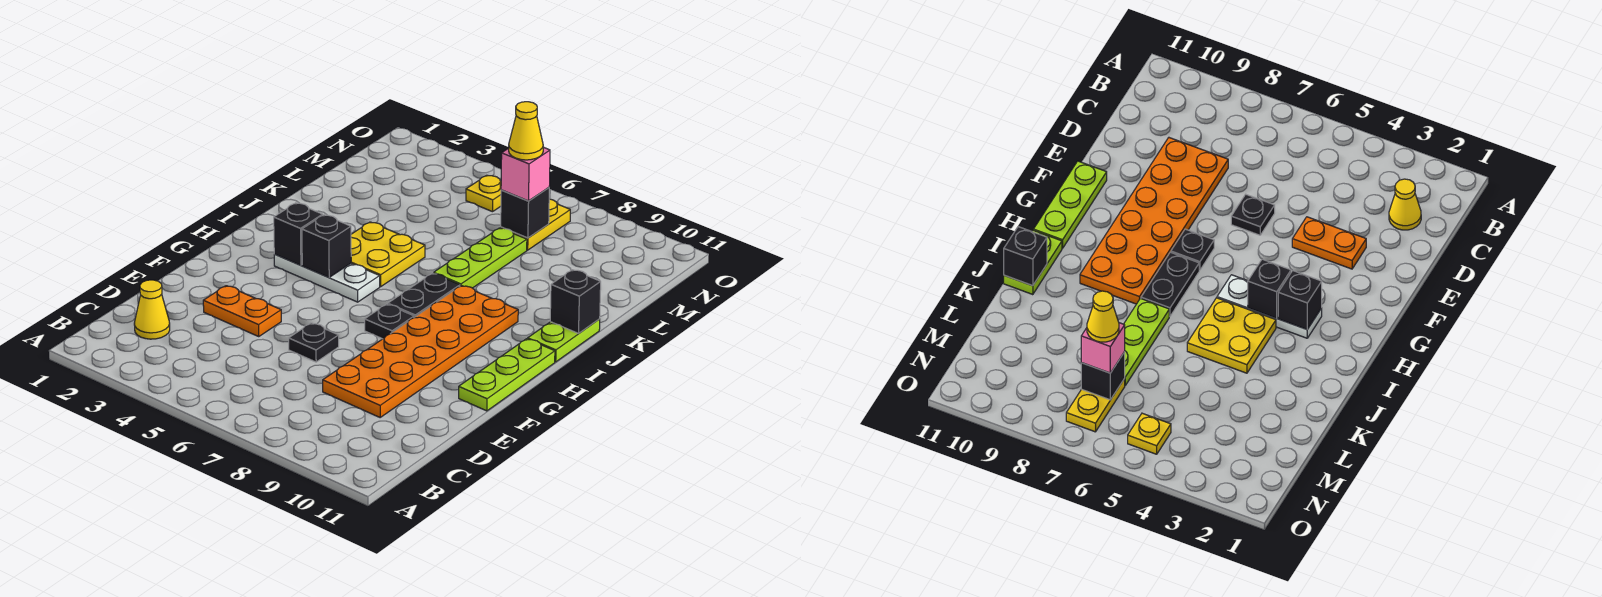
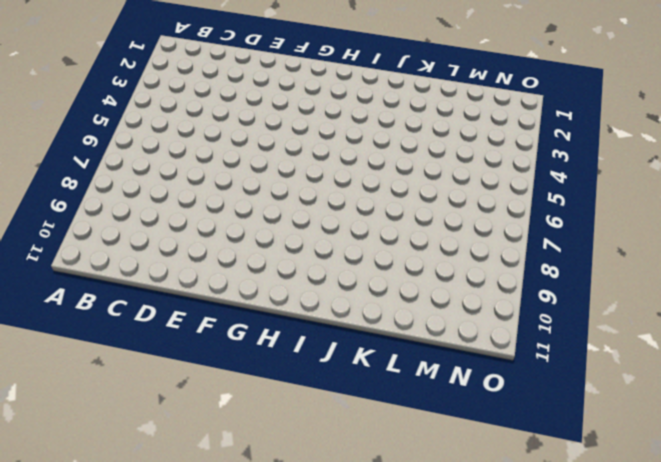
none -> yellow 1x1 cone [134,280,170,339]
none -> orange 2x6 plate [323,285,518,417]
none -> orange 1x2 plate [203,286,281,336]

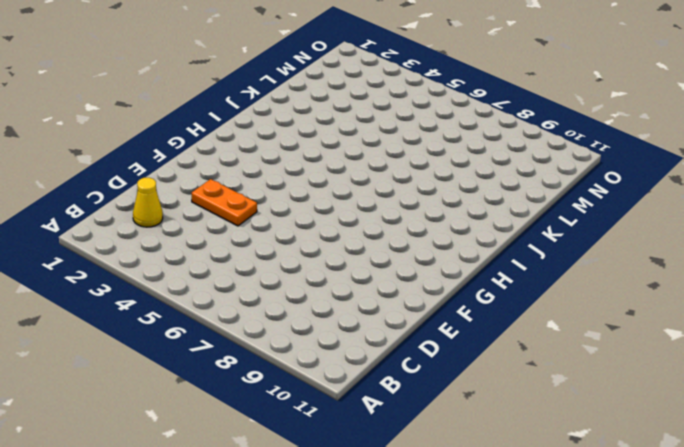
none -> orange 2x6 plate [323,285,518,417]
none -> black 1x1 plate [289,323,339,362]
none -> lime 1x3 plate [459,339,555,411]

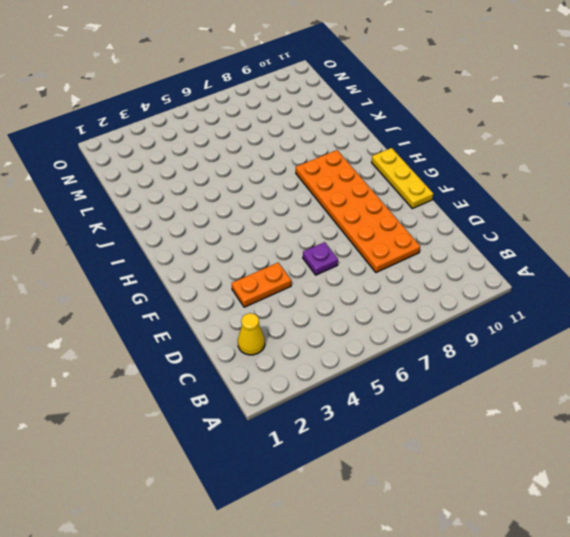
purple 1x1 plate [303,242,338,275] -> black 1x1 plate [289,323,339,362]
yellow 1x3 plate [372,148,433,209] -> lime 1x3 plate [459,339,555,411]
none -> black 1x1 plate [365,304,414,339]
none -> white 1x3 plate [274,254,380,302]
none -> black 1x2 plate [388,273,460,317]

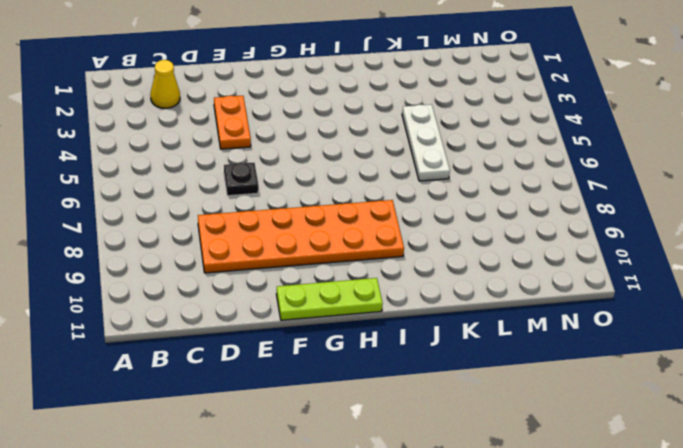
white 1x3 plate [402,104,450,181] -> white 1x3 plate moved to [274,254,380,302]
none -> black 1x1 plate [365,304,414,339]
none -> black 1x2 plate [388,273,460,317]
none -> yellow 2x2 plate [351,222,425,287]

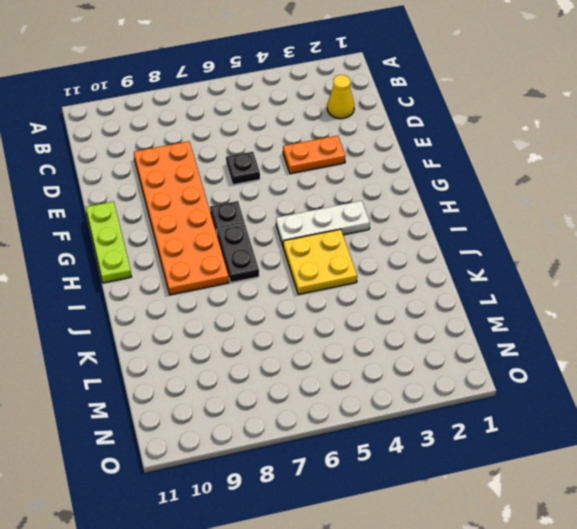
none -> lime 1x2 plate [528,319,600,362]
none -> lime 1x3 plate [434,228,527,288]
none -> yellow 1x2 plate [501,199,570,250]

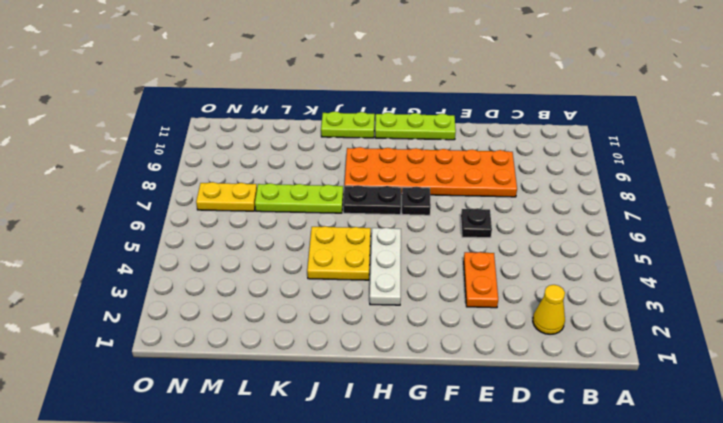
none -> yellow 1x1 plate [466,175,501,212]
none -> black 1x1 brick [274,203,323,265]
none -> black 1x1 brick [302,215,351,277]

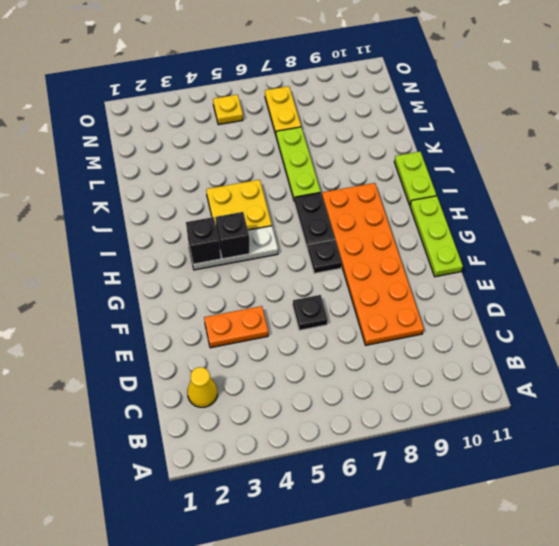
none -> black 1x1 brick [550,270,601,333]
none -> black 1x1 brick [501,188,549,238]
none -> pink 1x1 brick [501,147,550,201]

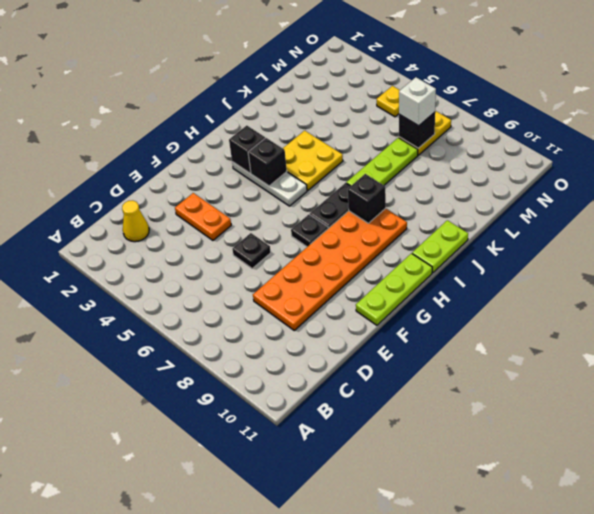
black 1x1 brick [348,174,386,223] -> black 1x1 brick moved to [550,270,601,333]
white 1x1 brick [399,77,436,126] -> pink 1x1 brick [501,147,550,201]
none -> yellow 1x1 cone [509,102,543,160]

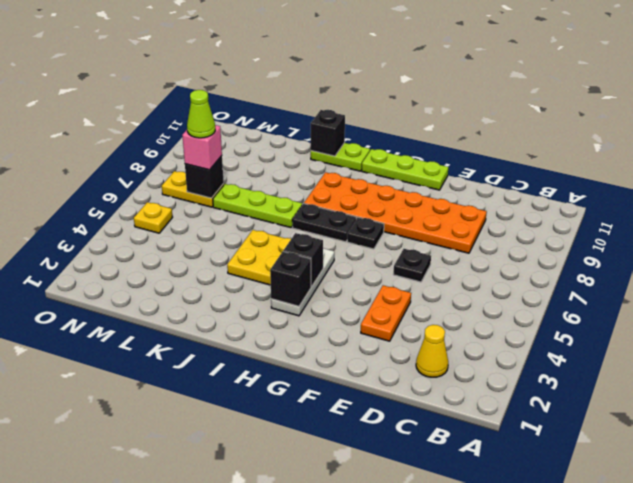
lime 1x1 cone [187,90,215,138] -> yellow 1x1 cone [509,102,543,160]

